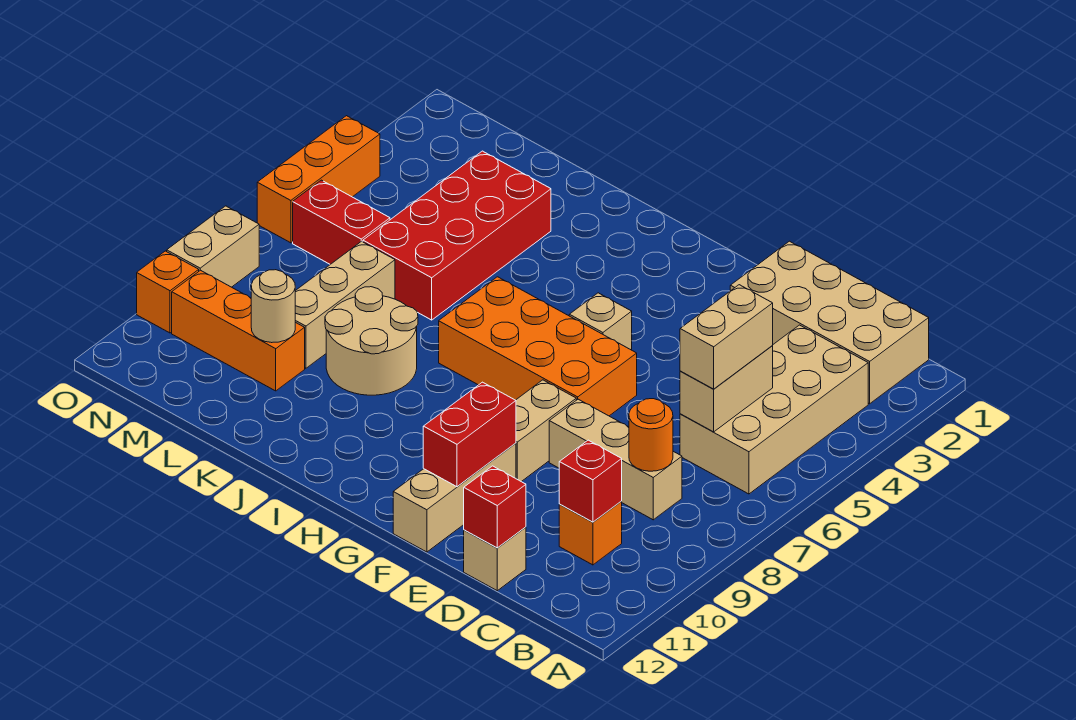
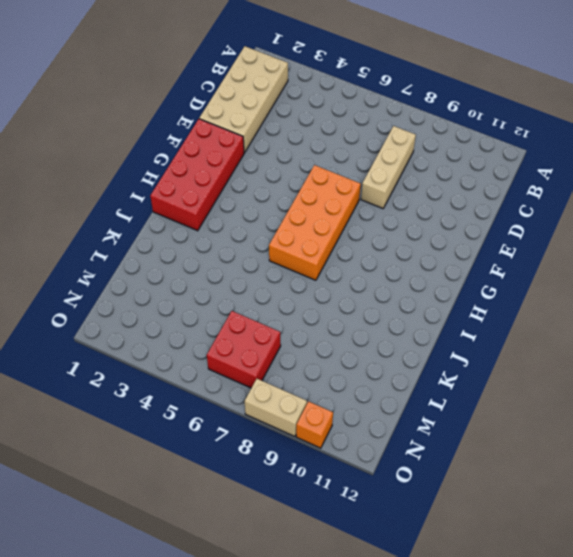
red 2x4 brick [150,119,244,231] -> red 2x4 brick turned to [363,151,551,320]
red 2x2 brick [207,311,281,388] -> red 1x2 brick [293,180,390,264]
none -> tan 2x4 brick [680,325,868,494]
none -> orange 1x1 brick [559,501,622,565]
none -> tan 1x1 brick [464,527,526,591]

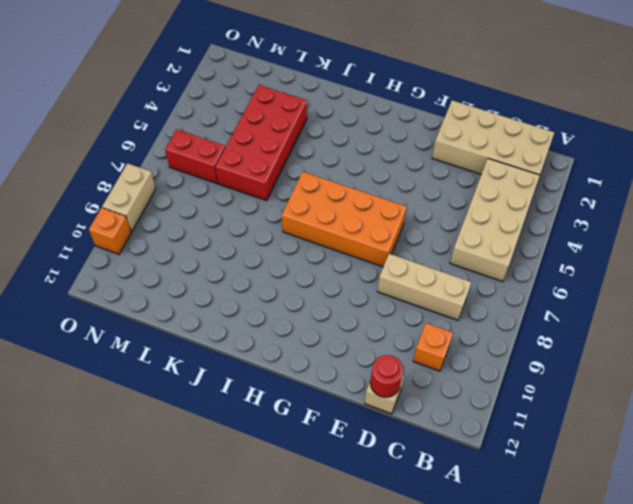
red 1x1 round brick [370,355,403,397] -> red 1x1 brick [464,466,526,548]
none -> tan 1x2 brick [516,380,576,482]
none -> tan 1x3 brick [393,443,516,552]
none -> tan 1x1 brick [569,293,632,350]

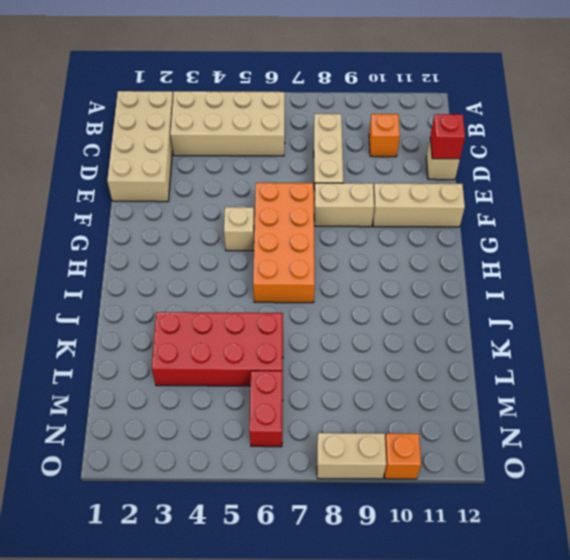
none -> tan 2x2 round brick [325,287,418,395]
none -> tan 1x3 brick [295,241,395,368]
none -> orange 1x3 brick [172,270,305,391]

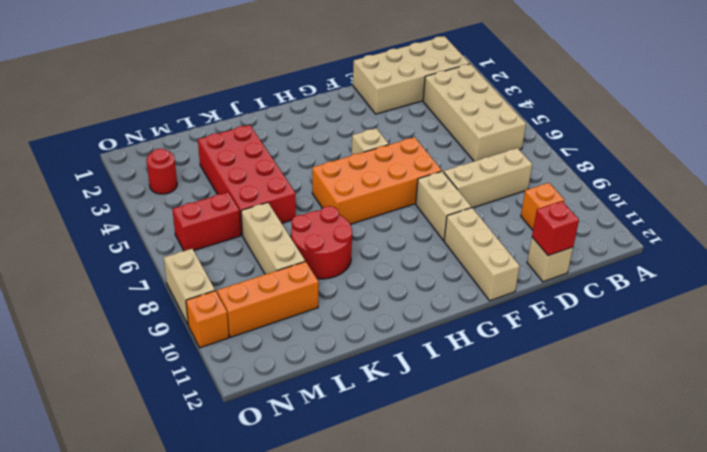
red 2x2 round brick [291,206,352,279] -> tan 2x2 round brick [325,287,418,395]
red 1x1 round brick [146,149,177,194] -> none
none -> orange 1x3 brick [257,116,380,243]
none -> tan 1x2 brick [680,346,773,432]
none -> orange 1x1 round brick [629,399,673,471]

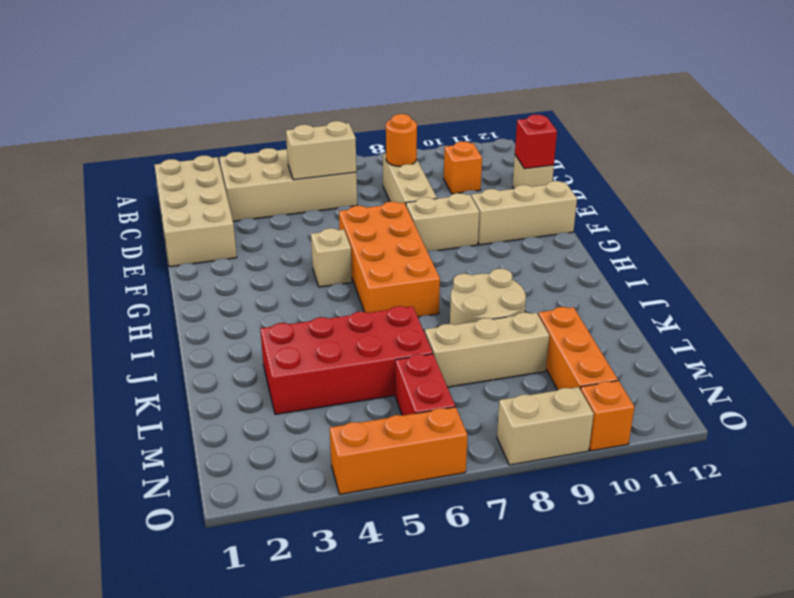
none -> red 1x1 brick [559,440,622,522]
none -> red 1x2 brick [423,382,516,487]
none -> tan 1x1 round brick [251,270,295,343]

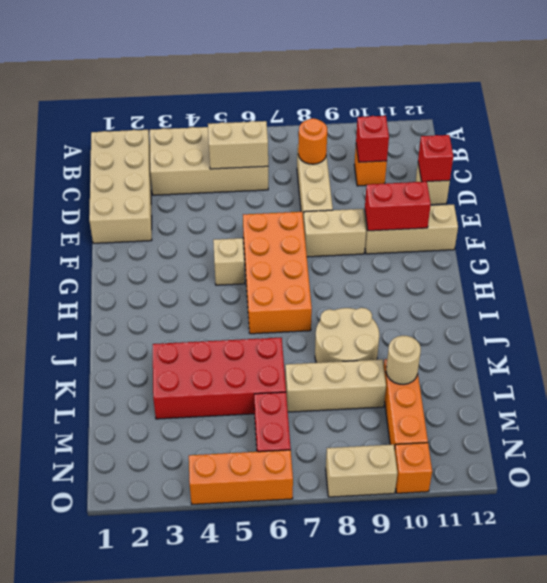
none -> tan 1x2 brick [680,285,773,389]

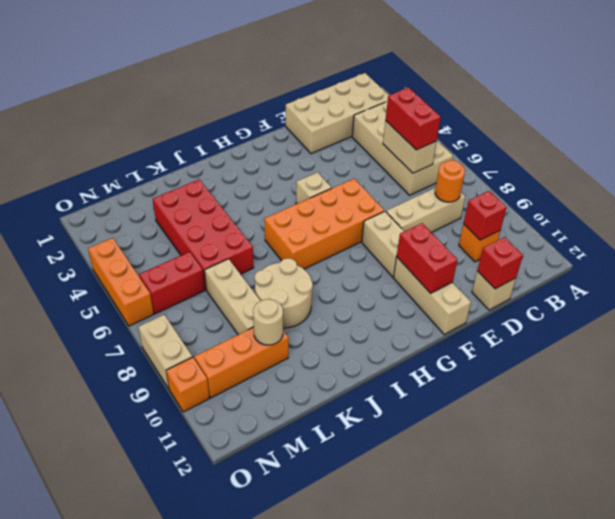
red 1x2 brick [385,87,441,150] -> tan 1x2 brick [680,285,773,389]

